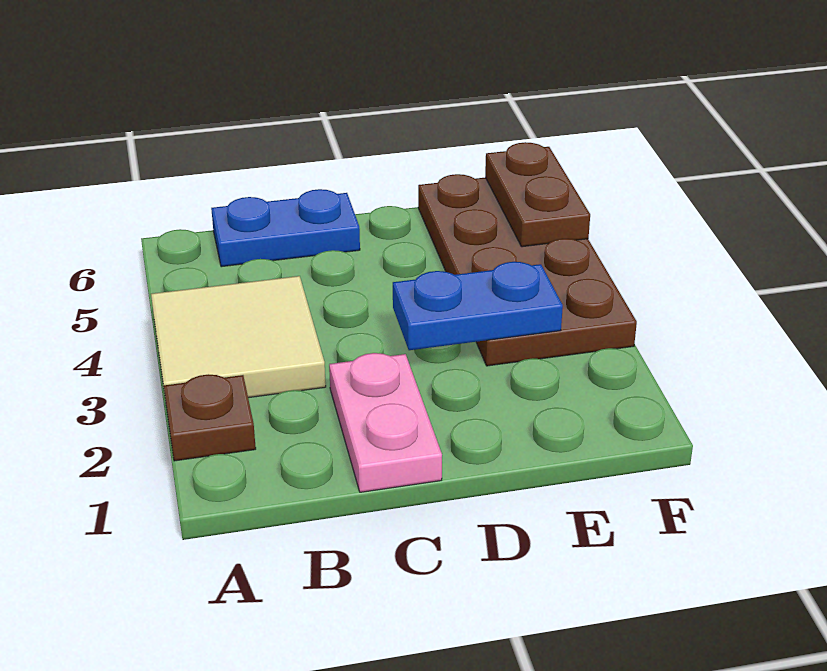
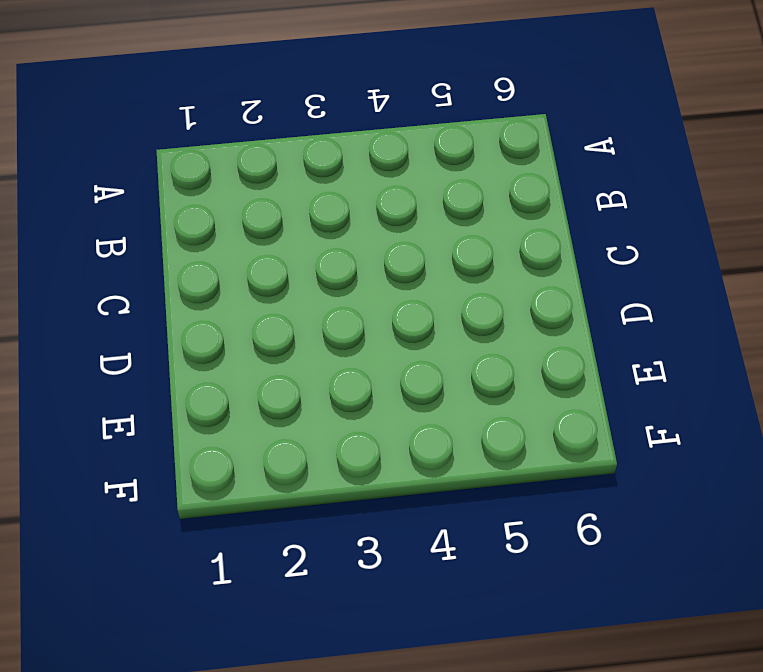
none -> brown 1x1 plate [164,374,256,461]
none -> tan 2x2 tile [151,276,326,398]

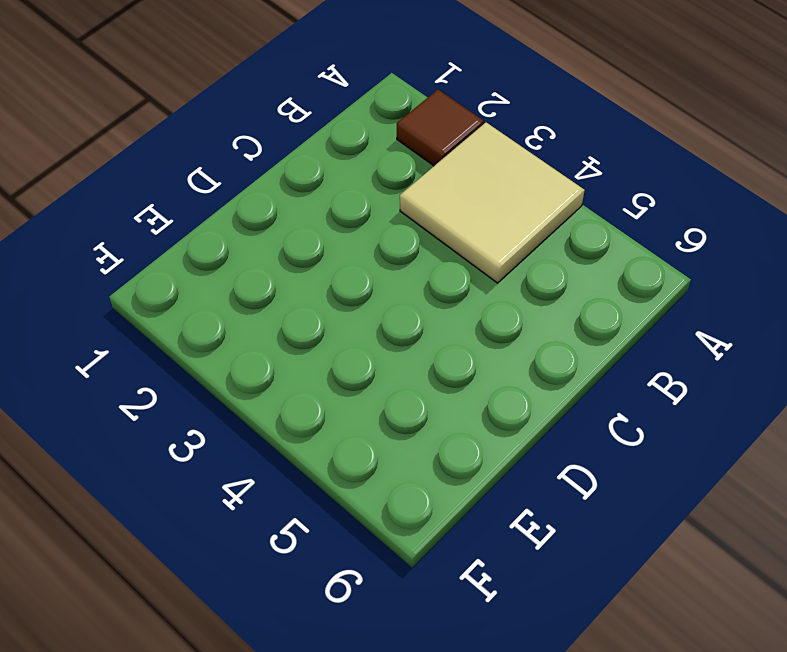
brown 1x1 tile [397,90,484,166] -> brown 1x1 plate [164,374,256,461]
none -> blue 1x2 plate [211,189,360,267]
none -> pink 1x2 plate [329,353,442,492]

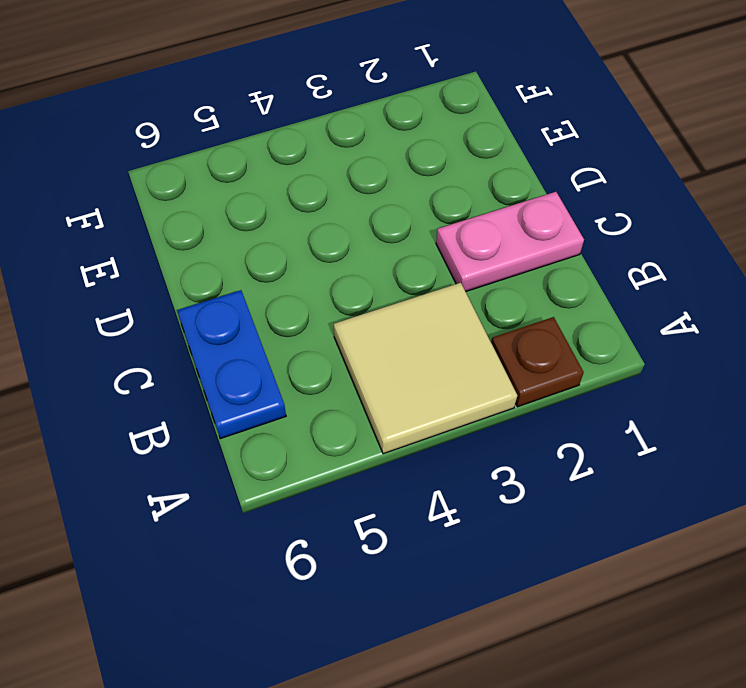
none -> brown 2x4 plate [418,174,637,366]
none -> blue 1x2 plate [393,262,563,350]

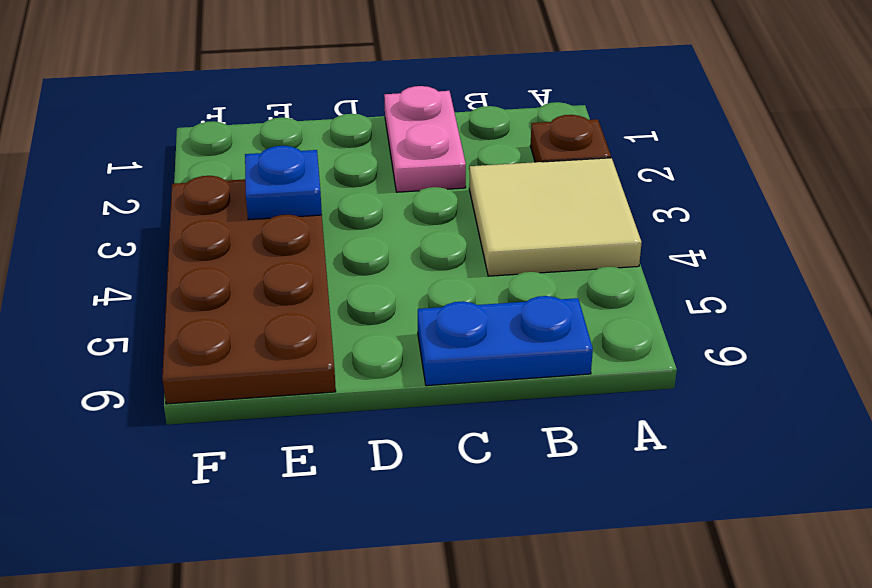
blue 1x1 plate [245,146,322,220] -> blue 1x2 plate [393,262,563,350]
none -> brown 1x2 plate [485,142,590,247]

